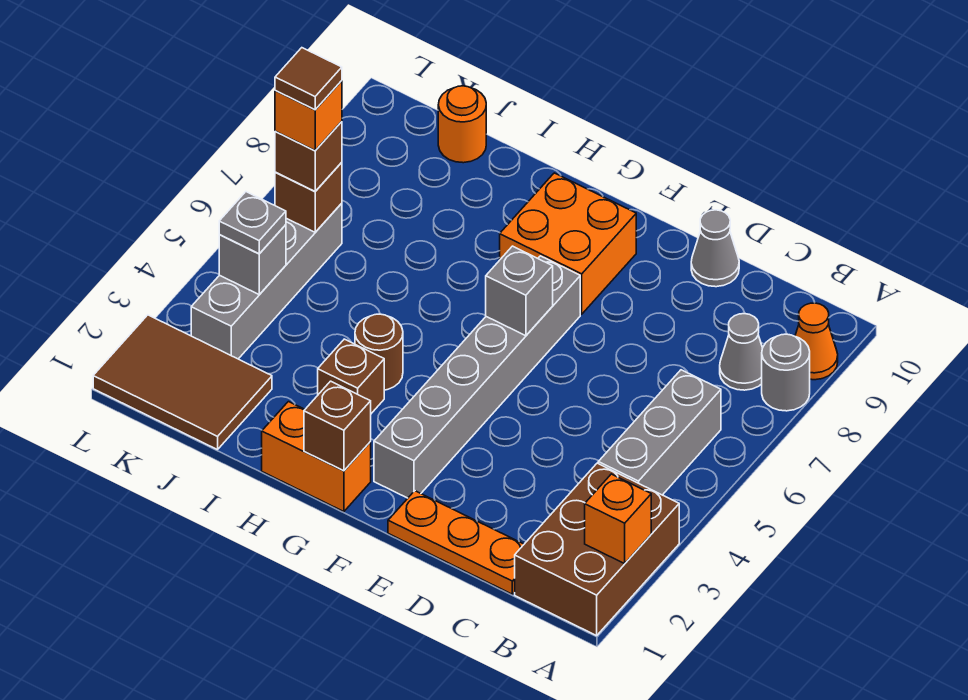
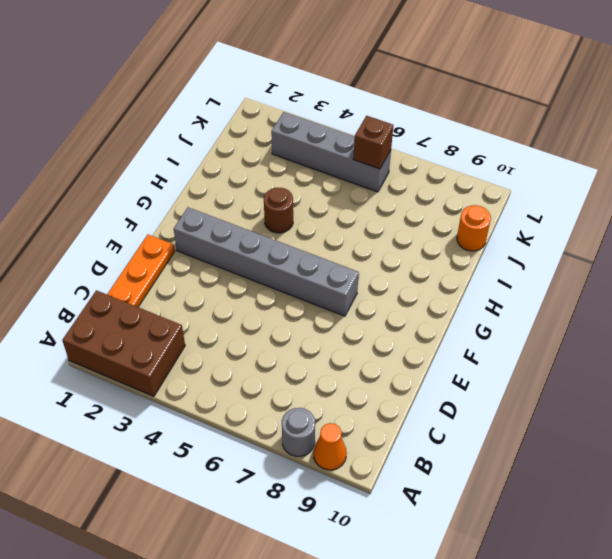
none -> grey 1x3 brick [598,370,721,495]
none -> grey 1x1 cone [720,313,762,390]
none -> grey 1x1 cone [691,210,739,287]

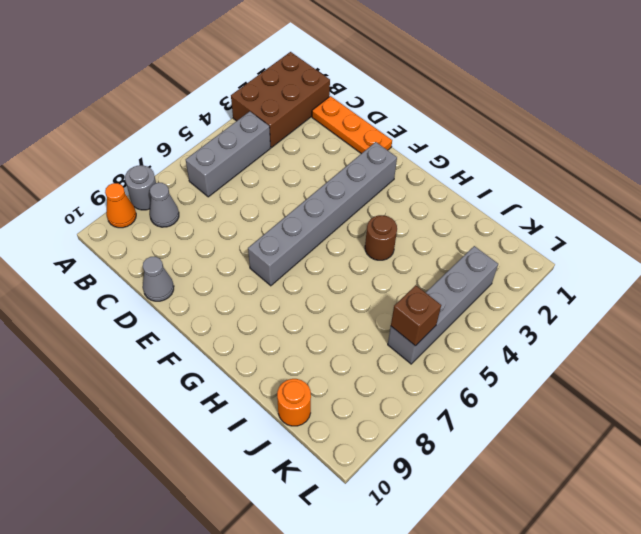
none -> orange 2x2 brick [500,173,636,314]
none -> orange 1x2 brick [262,402,371,512]
none -> brown 1x1 brick [318,339,384,414]

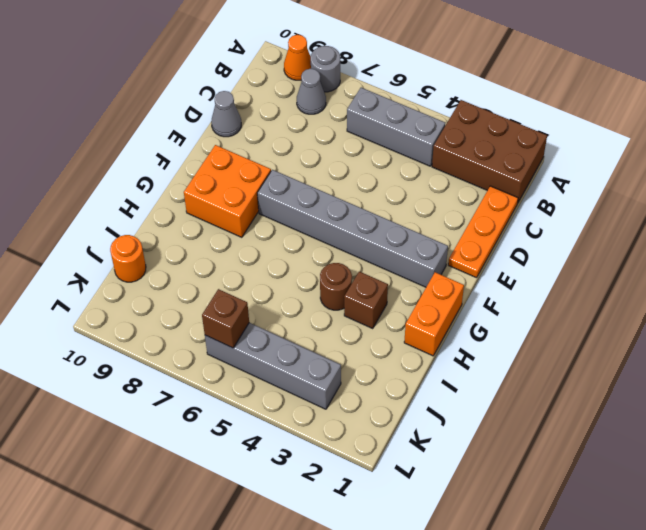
none -> brown 2x3 tile [93,315,272,450]
none -> orange 1x1 brick [585,474,651,564]
none -> grey 1x1 brick [486,246,553,336]

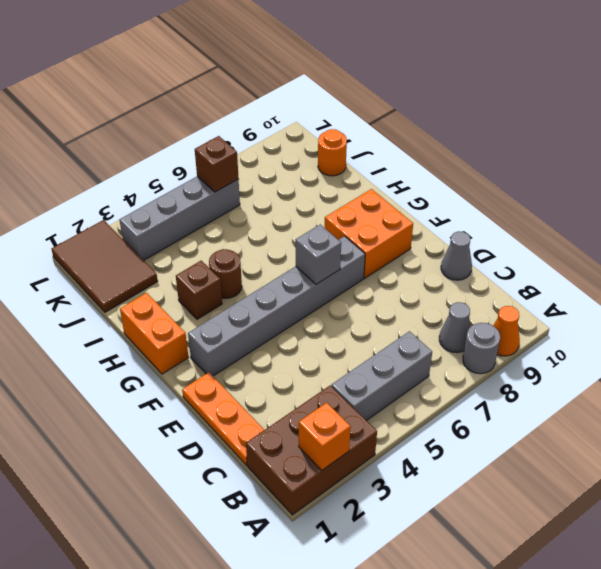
none -> brown 1x1 brick [304,381,371,471]
none -> grey 1x1 brick [219,225,286,295]
none -> grey 1x1 plate [219,192,286,254]

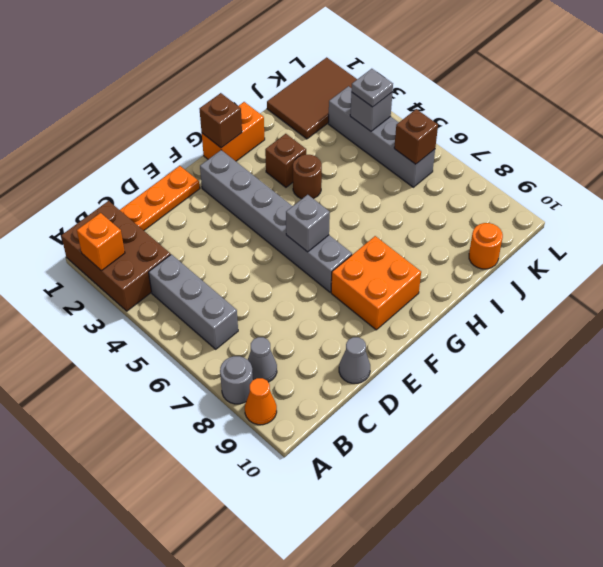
none -> brown 1x1 brick [275,122,342,191]
none -> orange 1x1 brick [275,81,342,150]
none -> brown 1x1 tile [275,48,342,110]

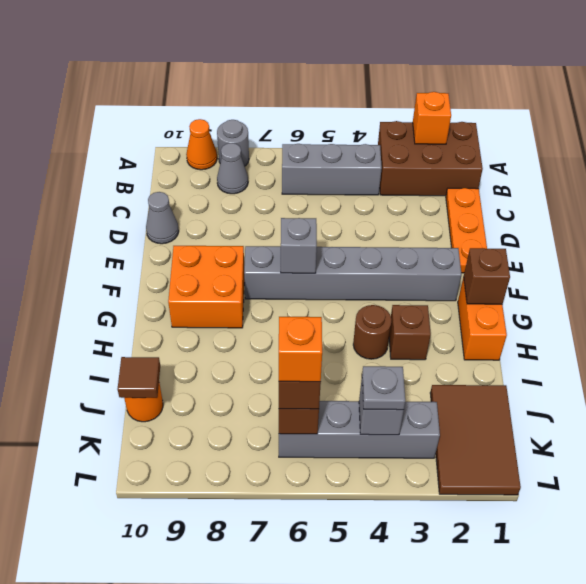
brown 1x1 tile [118,357,160,398] -> brown 1x1 tile moved to [275,48,342,110]

